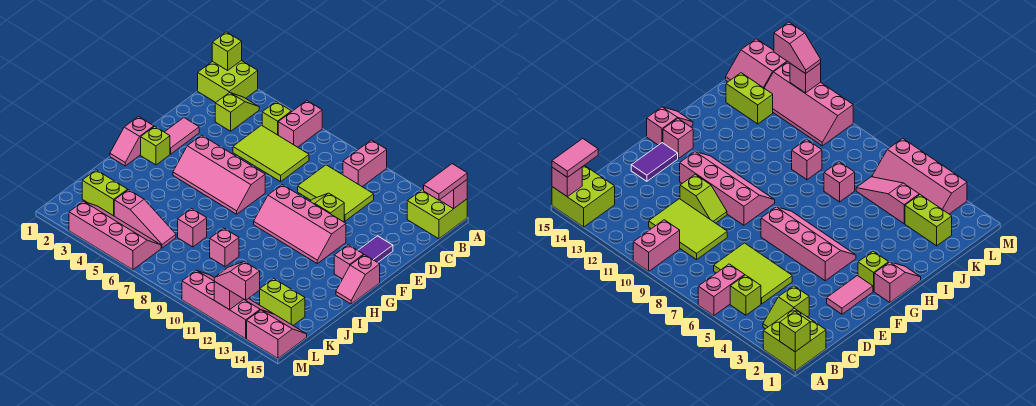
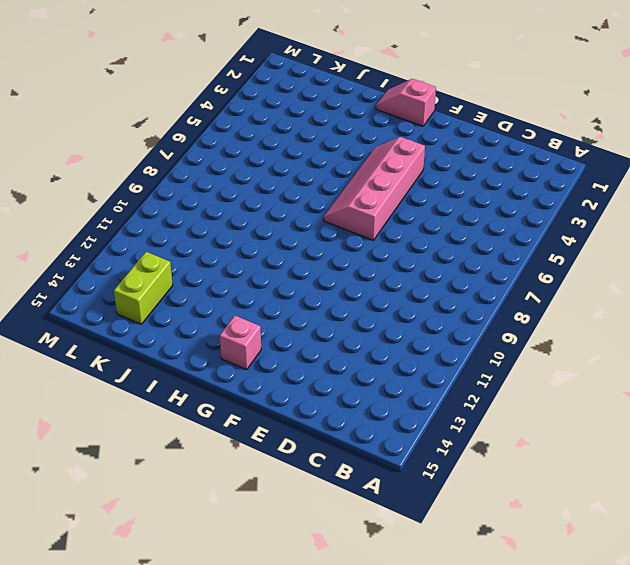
none -> lime 2x2 brick [198,60,258,102]
none -> pink 1x2 brick [278,101,322,147]
none -> pink 1x2 brick [343,140,387,186]
none -> lime 2x2 brick [407,189,467,239]

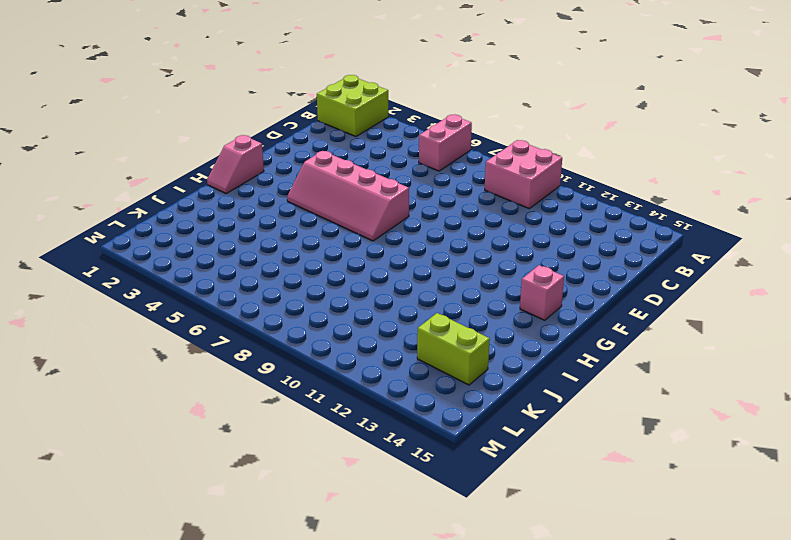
pink 2x2 brick [485,140,562,209] -> pink 1x2 brick [343,140,387,186]
none -> lime 2x2 brick [407,189,467,239]
none -> lime 1x2 slope [215,92,259,131]
none -> lime 1x1 brick [262,102,291,135]
none -> lime 2x3 tile [233,125,309,182]

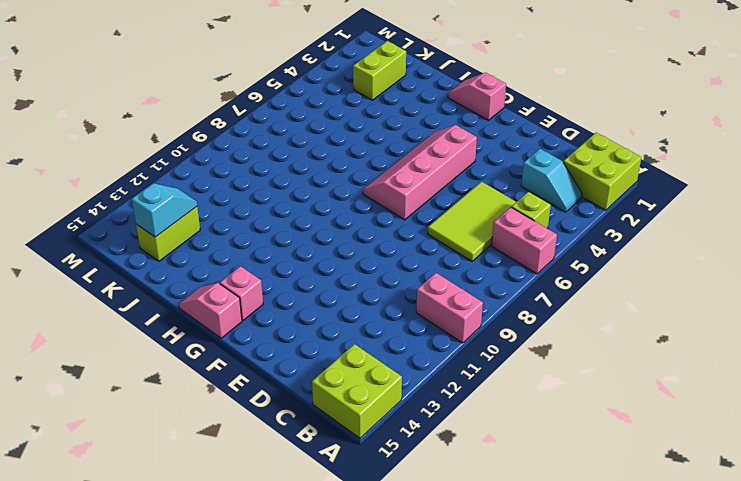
cyan 1x2 slope [521,149,582,212] -> lime 1x2 slope [215,92,259,131]
cyan 1x2 slope [132,183,197,237] -> none
none -> lime 2x3 tile [298,165,374,221]
none -> pink 1x2 tile [165,118,199,154]
none -> lime 1x2 slope [310,193,344,222]
none -> purple 1x2 tile [358,236,393,263]

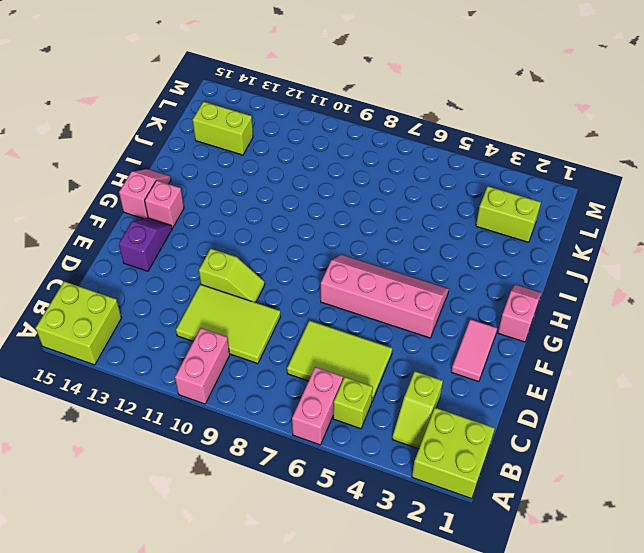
purple 1x2 slope [119,218,172,271] -> purple 1x2 tile [358,236,393,263]
none -> pink 2x4 slope [254,185,346,264]
none -> lime 1x1 brick [141,126,170,165]
none -> pink 1x1 brick [178,209,207,247]
none -> pink 1x1 brick [210,228,239,267]

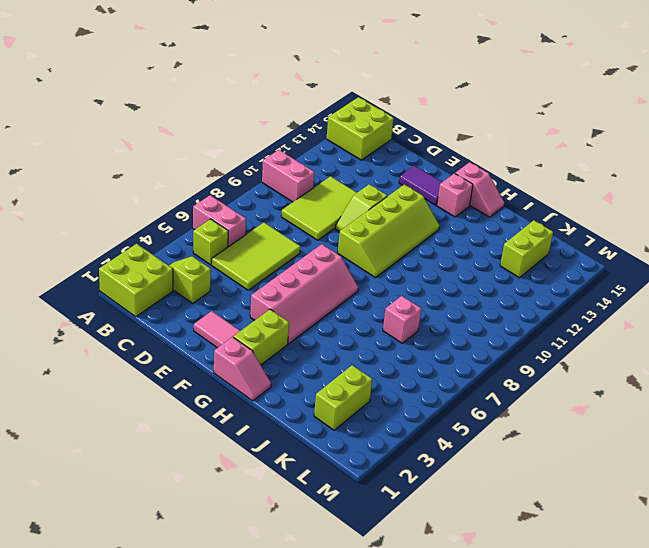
lime 2x4 slope [338,184,439,278] -> pink 2x4 slope [254,185,346,264]
lime 1x2 brick [233,309,289,365] -> lime 1x1 brick [141,126,170,165]
none -> pink 1x1 brick [210,228,239,267]
none -> pink 1x3 slope [114,190,176,248]
none -> pink 2x4 slope [69,201,161,270]
none -> pink 2x4 slope [182,270,273,339]

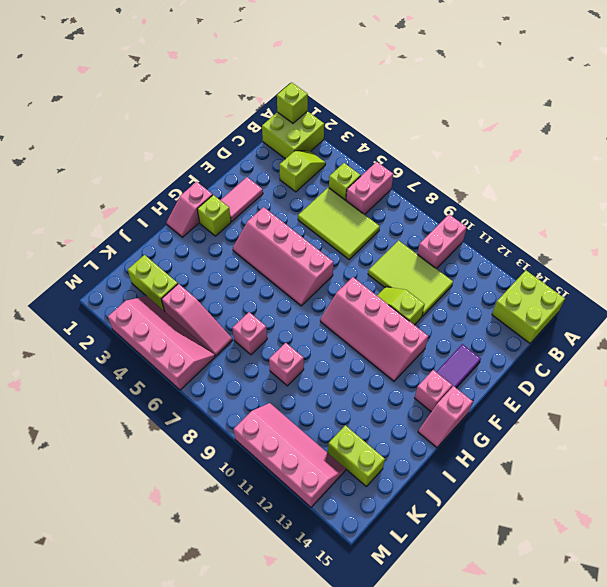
none -> pink 2x2 slope [247,310,307,358]
none -> pink 1x1 brick [440,180,467,209]
none -> pink 1x1 brick [214,281,244,310]
none -> pink 1x2 tile [424,164,467,200]

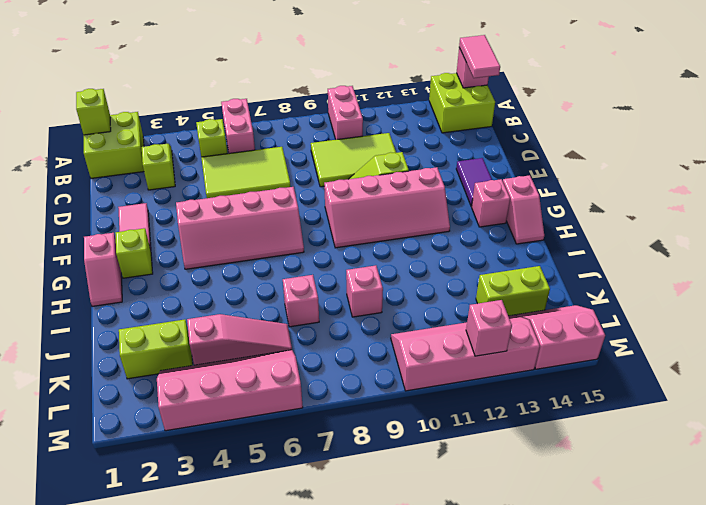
none -> pink 1x2 slope [214,262,260,300]

